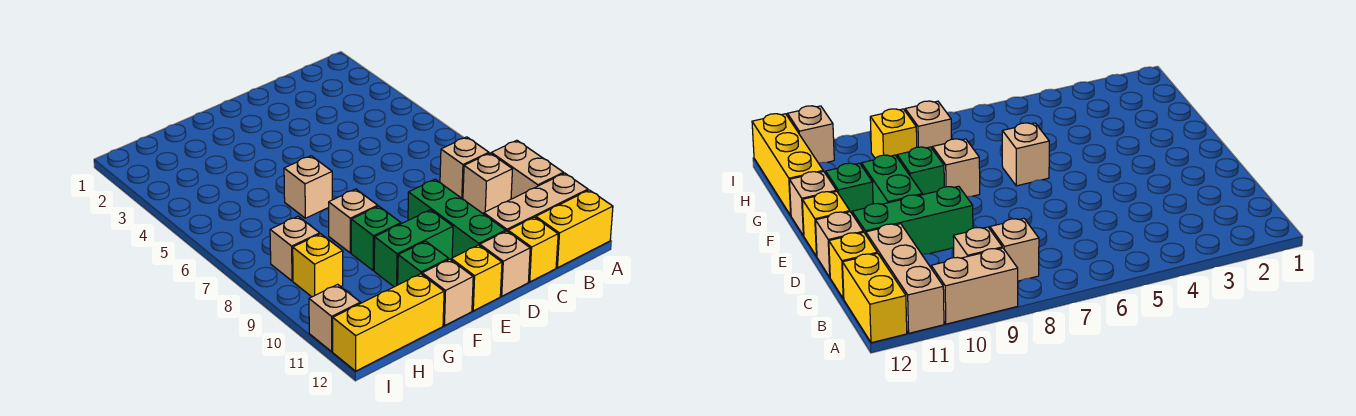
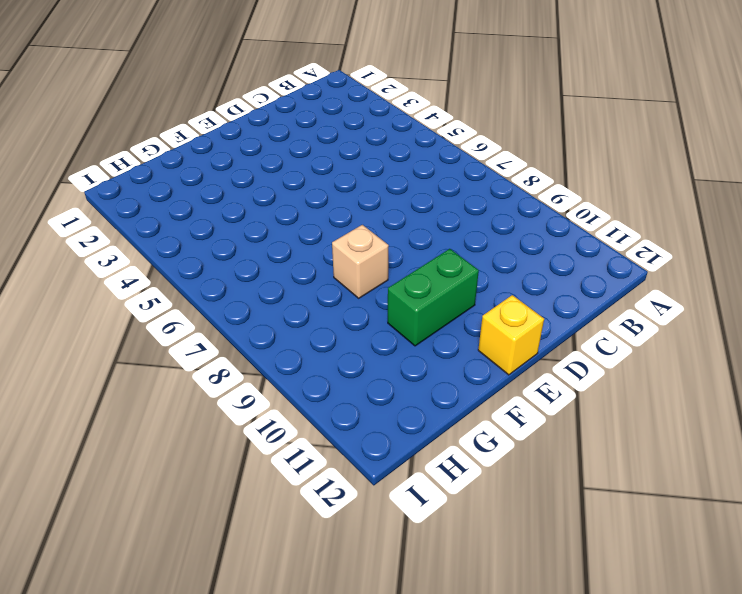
none -> tan 1x2 brick [491,140,564,199]
none -> tan 1x3 brick [484,173,588,231]
none -> yellow 1x2 brick [536,190,613,268]

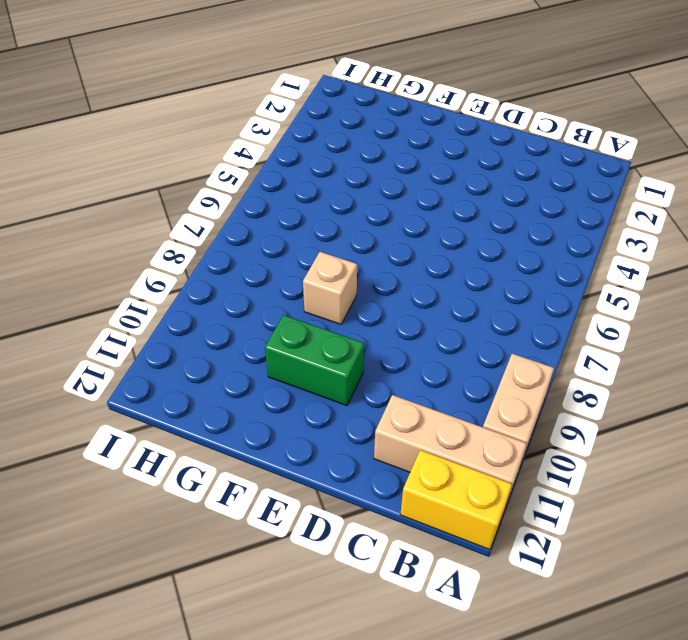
none -> tan 1x1 brick [440,137,489,199]
none -> tan 1x1 brick [463,153,513,214]
none -> yellow 1x1 brick [508,217,558,282]

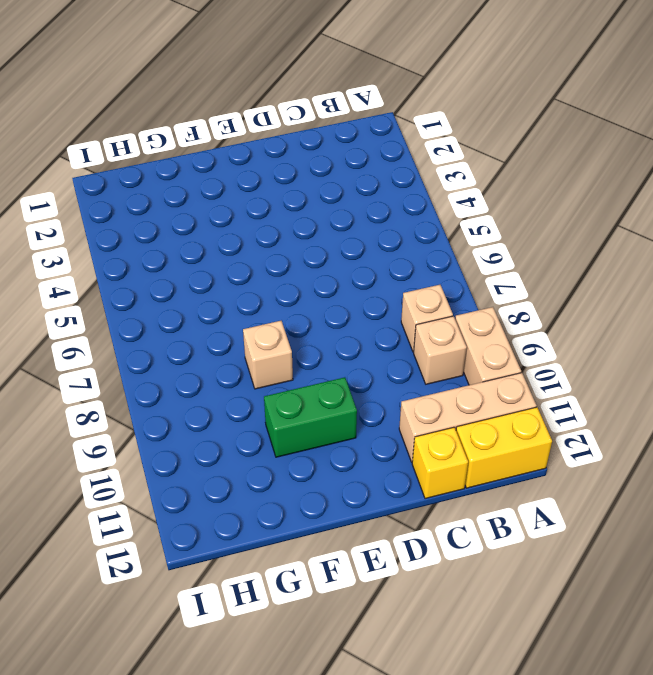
none -> green 1x3 brick [408,179,506,258]
none -> tan 1x1 brick [480,231,530,296]
none -> yellow 1x1 brick [451,245,502,311]

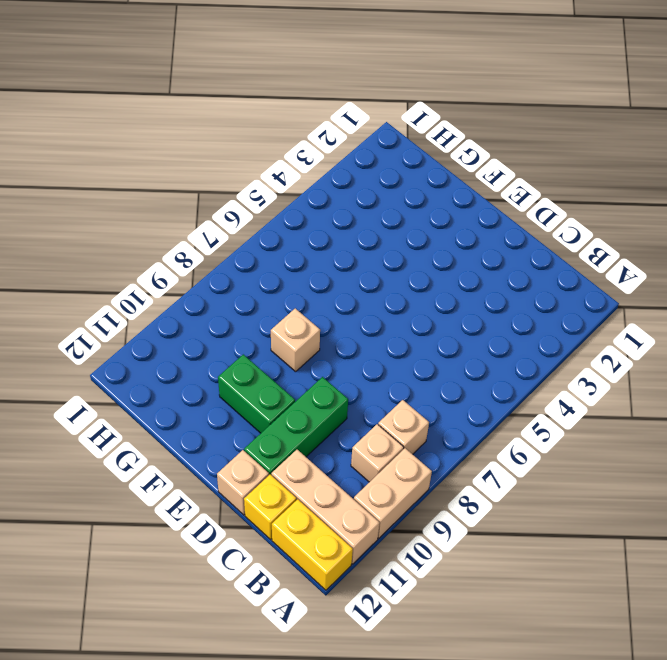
none -> yellow 1x1 brick [451,245,502,311]
none -> tan 1x1 brick [284,156,332,218]
none -> green 1x1 brick [351,206,401,271]

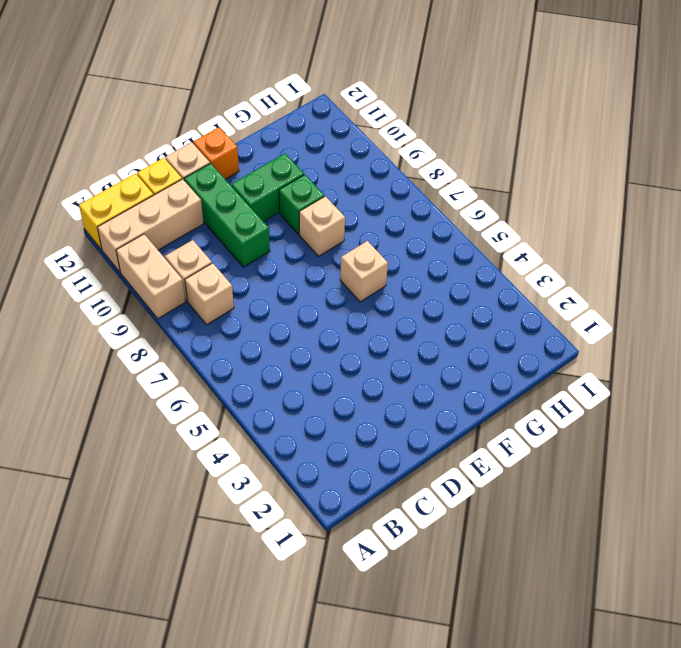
orange 1x1 brick [193,127,239,179] -> yellow 1x1 brick [451,245,502,311]
none -> green 1x1 brick [398,241,449,285]
none -> tan 1x1 brick [422,259,473,326]
none -> yellow 1x3 brick [333,274,444,371]

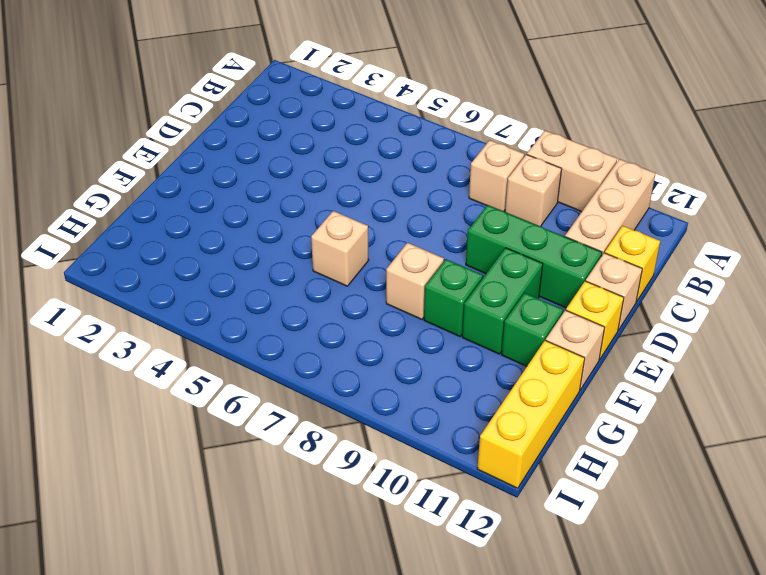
none -> yellow 1x2 brick [536,190,613,268]
none -> tan 1x1 brick [270,216,320,281]
none -> yellow 1x1 brick [293,234,343,297]

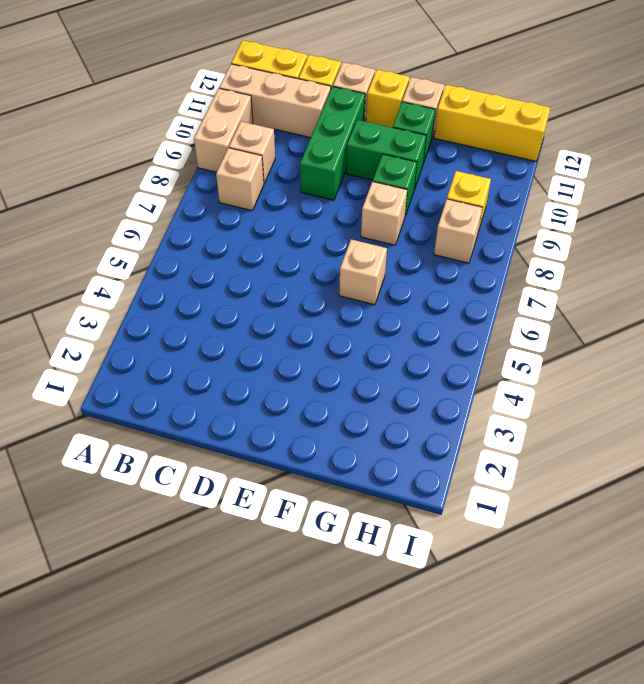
none -> tan 1x1 brick [309,284,360,351]

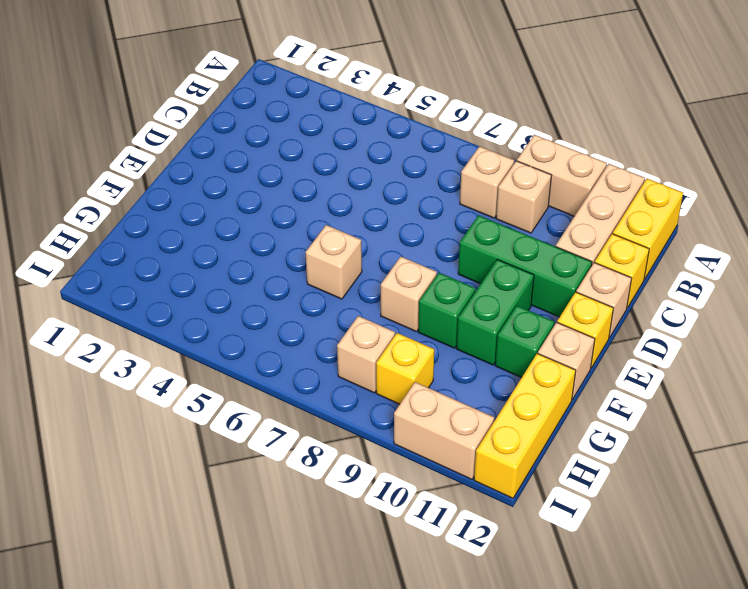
tan 1x2 brick [394,382,494,479] -> tan 1x1 brick [309,284,360,351]

